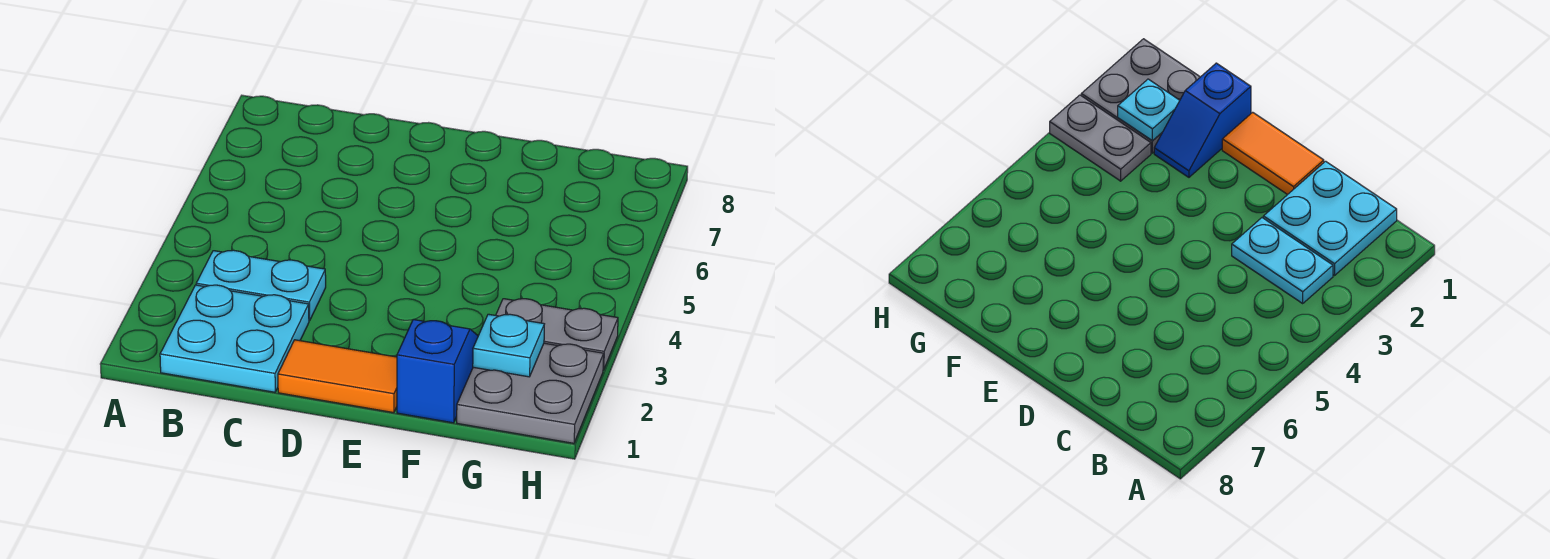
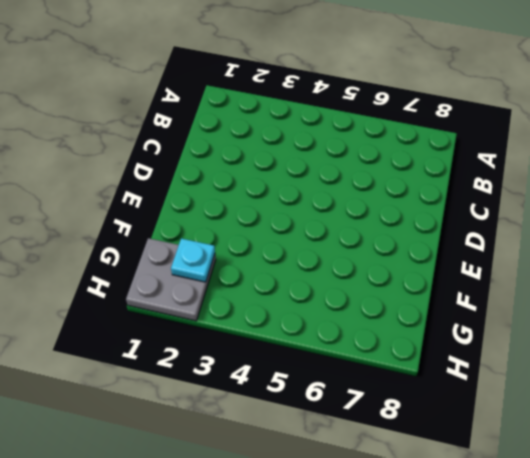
none -> cyan 2x2 plate [160,285,309,392]
none -> cyan 1x2 plate [196,250,326,321]

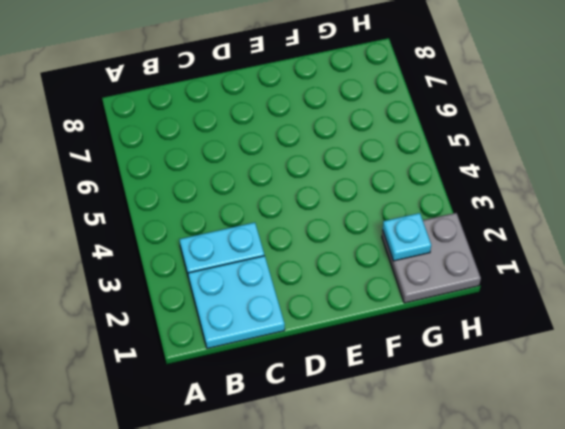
none -> orange 1x2 tile [278,340,397,413]
none -> blue 1x2 slope [397,320,478,423]

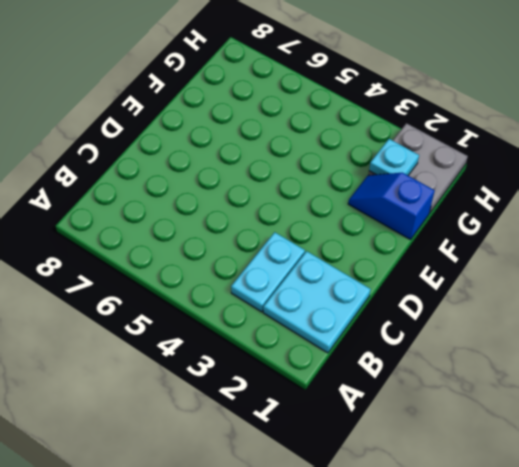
none -> orange 1x2 tile [278,340,397,413]
none -> grey 1x2 plate [496,299,618,370]

